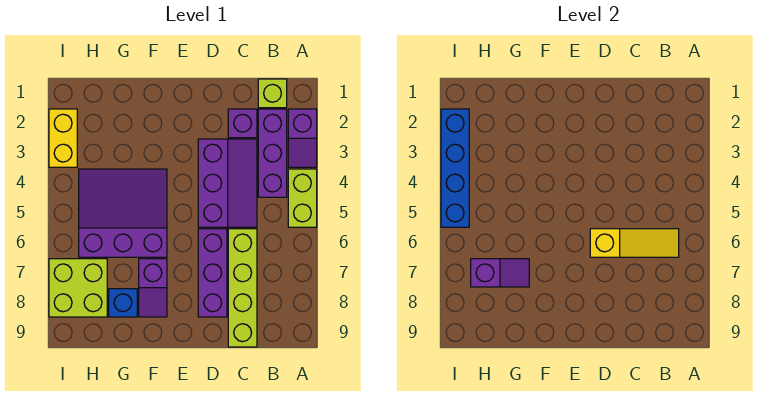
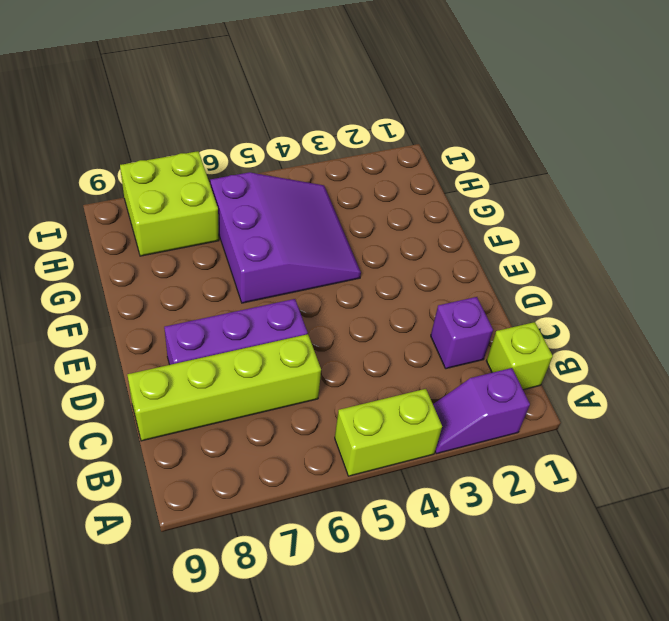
none -> purple 1x3 brick [258,109,287,197]
none -> purple 2x3 slope [198,139,257,227]
none -> purple 1x2 slope [139,259,167,317]

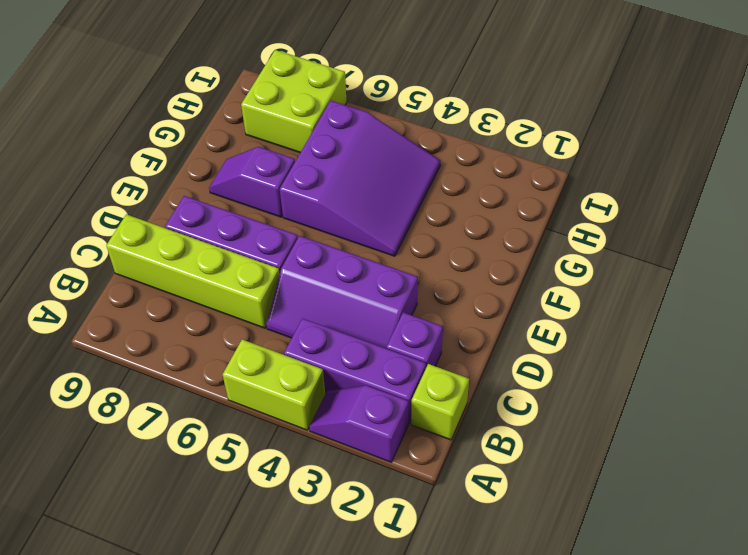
none -> blue 1x1 brick [109,289,137,317]
none -> yellow 1x2 brick [49,109,77,167]
none -> yellow 1x3 slope [590,229,679,257]

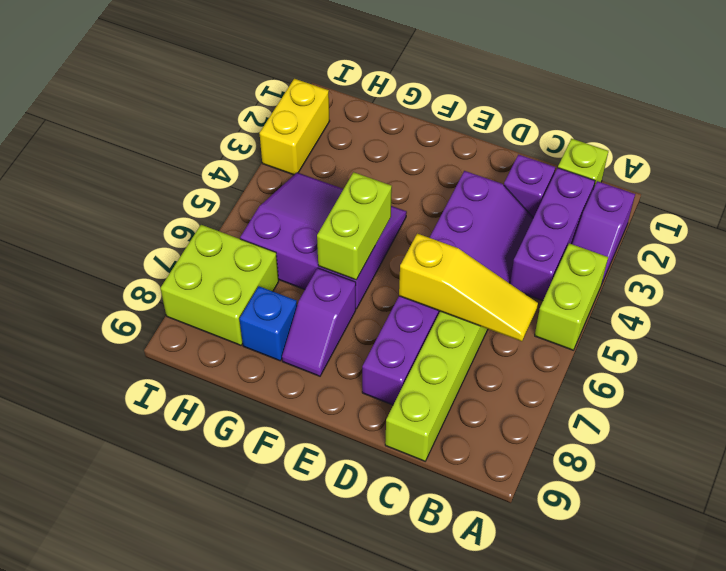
lime 1x2 brick [317,172,392,280] -> none
none -> purple 1x2 slope [471,259,529,287]
none -> blue 1x4 brick [441,109,469,227]

